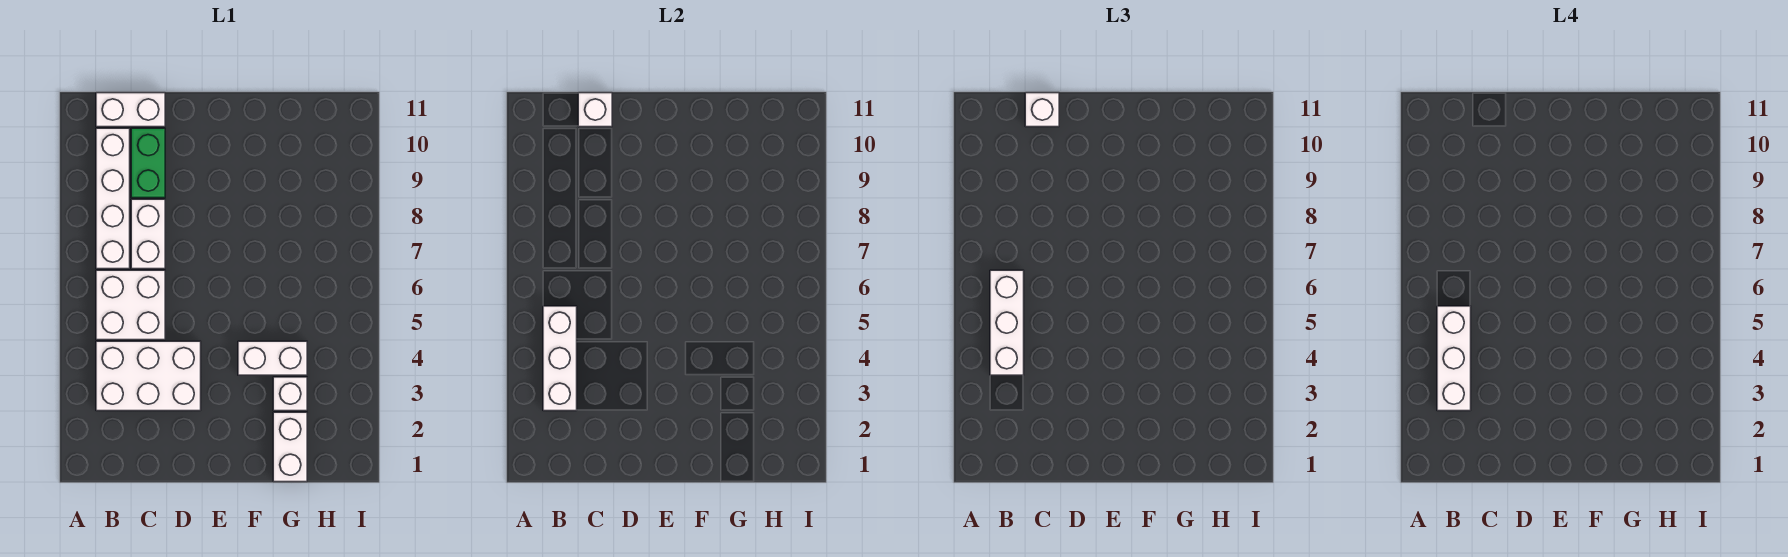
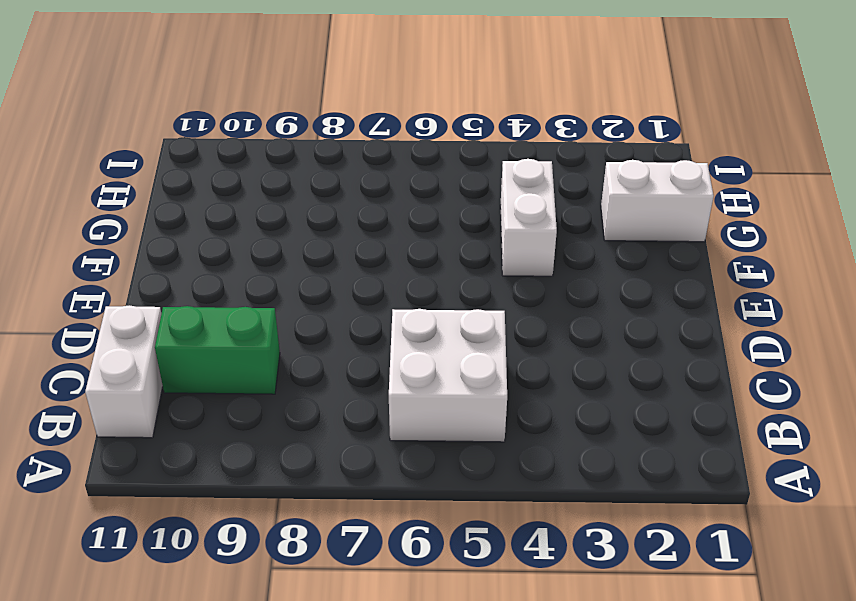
none -> white 2x3 brick [96,341,201,411]
none -> white 1x4 brick [96,128,130,269]
none -> white 1x2 brick [131,199,165,269]

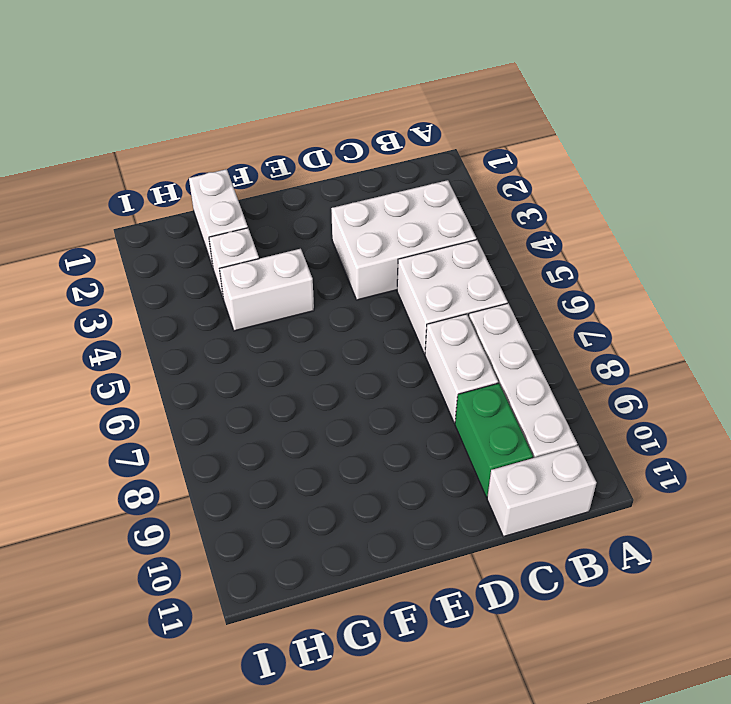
none -> white 1x3 brick [543,306,577,411]
none -> white 1x1 brick [578,93,612,127]
none -> white 1x3 brick [990,270,1024,375]

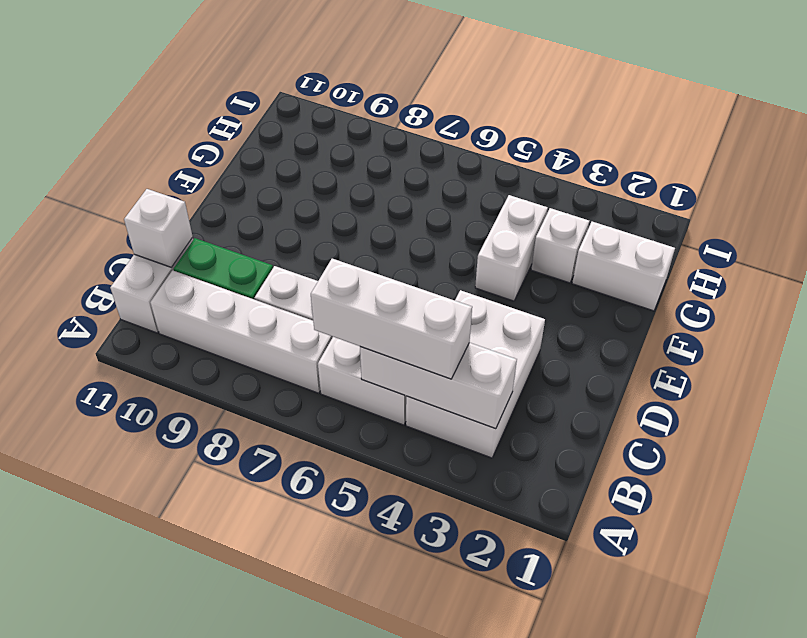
none -> white 1x1 brick [1025,93,1059,127]
none -> white 1x3 brick [1437,306,1471,411]

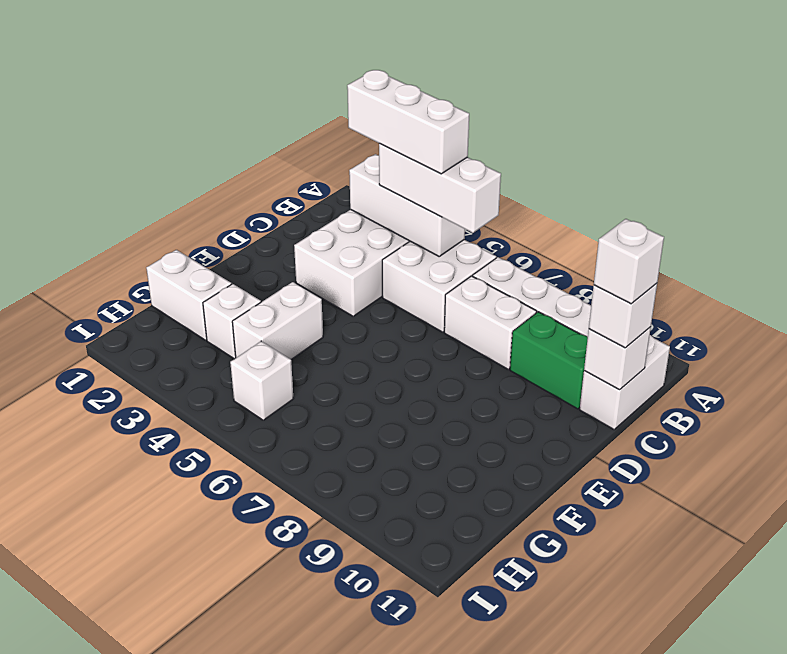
white 1x1 brick [594,219,664,304] -> none
white 1x1 brick [230,341,293,420] -> none

